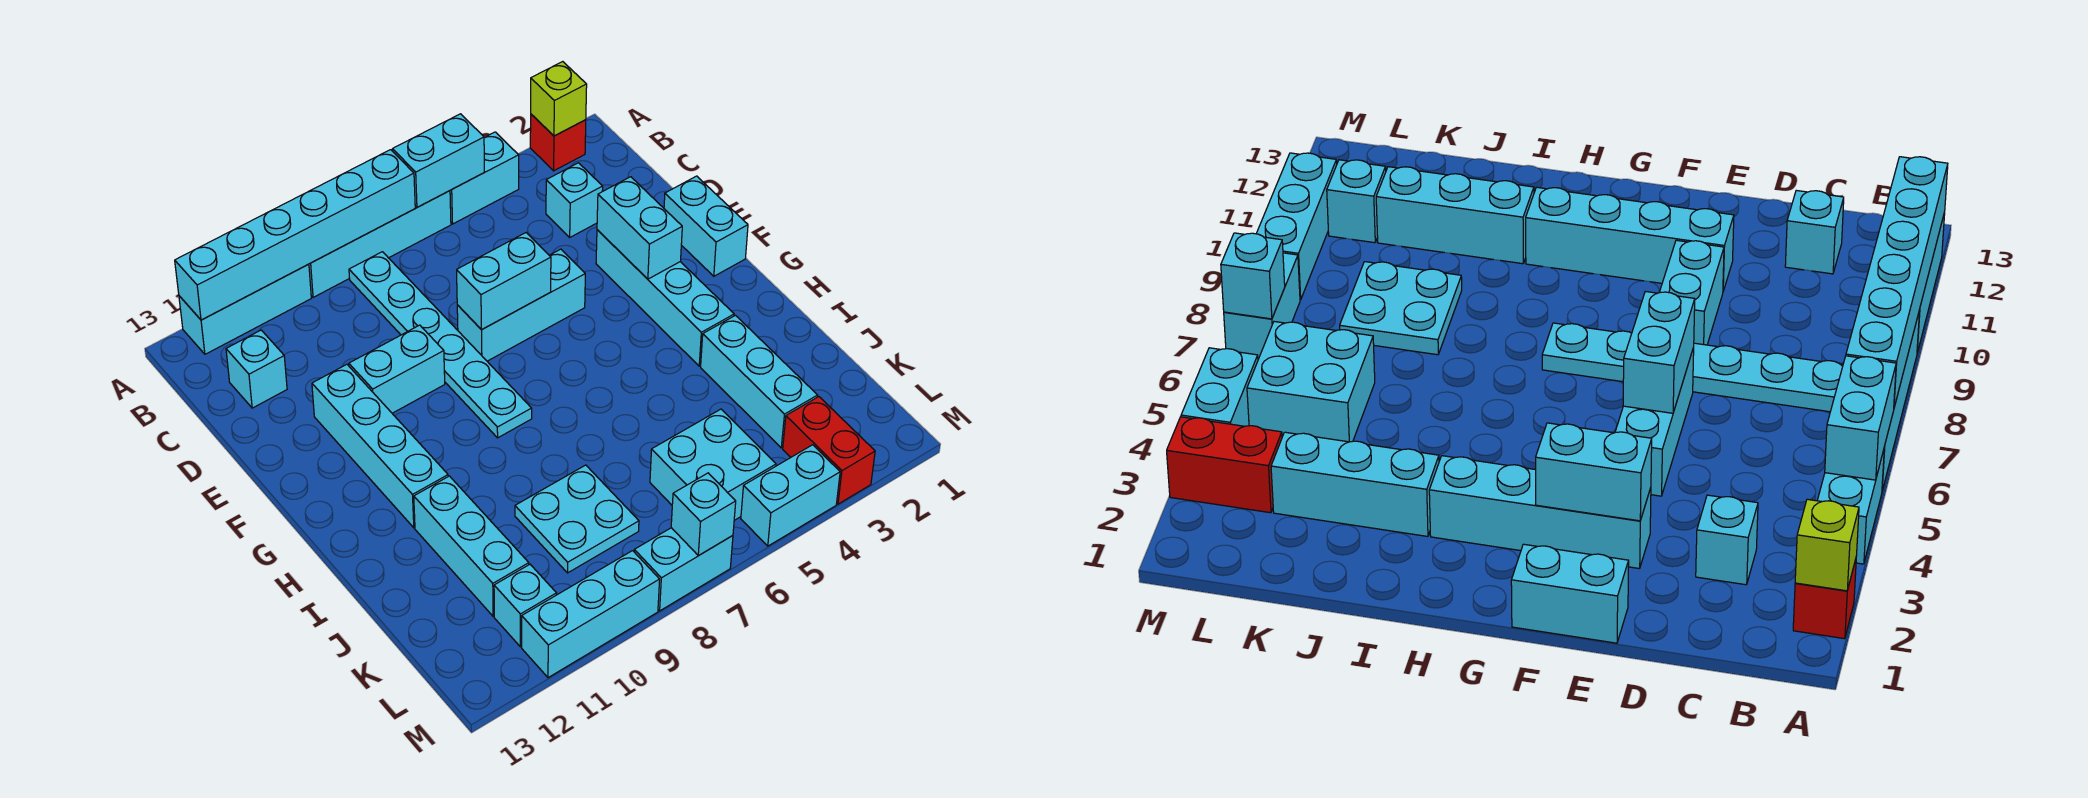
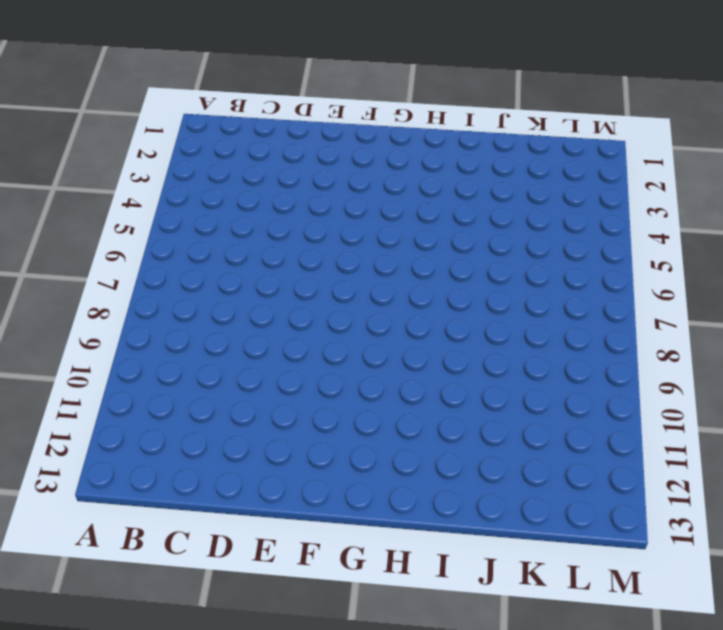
none -> red 1x1 brick [530,114,586,171]
none -> cyan 1x2 brick [450,132,519,224]
none -> cyan 1x4 brick [309,191,451,297]

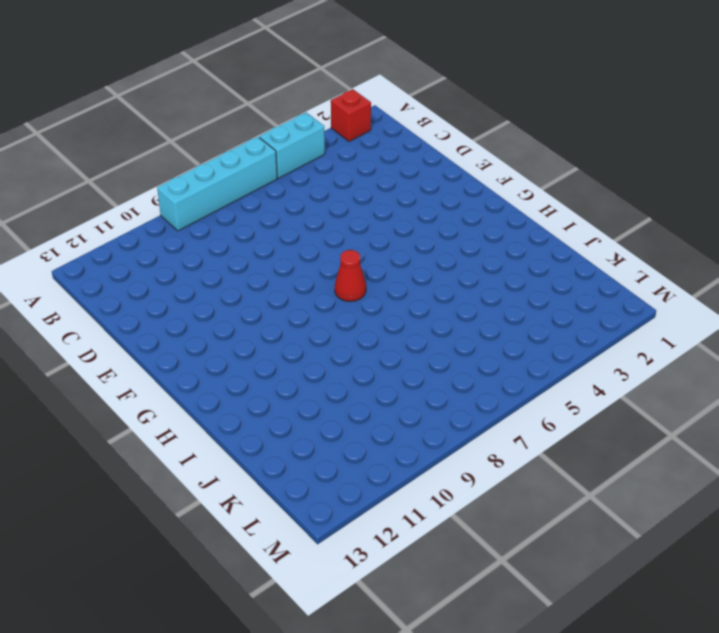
red 1x1 cone [335,250,366,302] -> none
none -> cyan 1x3 brick [179,264,311,354]
none -> cyan 1x6 plate [349,252,532,438]
none -> cyan 1x1 brick [546,163,603,237]

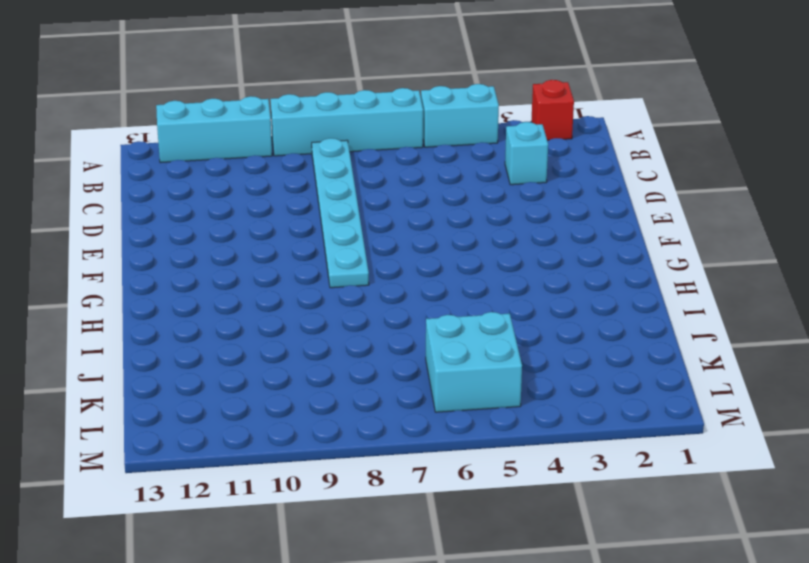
none -> cyan 1x1 brick [226,330,287,408]
none -> cyan 1x2 brick [664,176,748,276]
none -> cyan 1x4 brick [596,230,734,366]

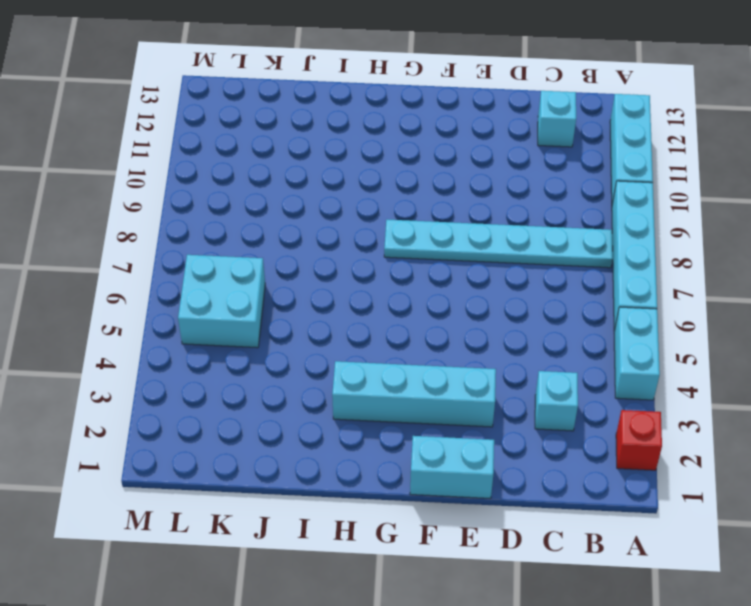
none -> cyan 1x3 brick [457,249,585,361]
none -> cyan 1x2 brick [349,325,445,413]
none -> cyan 1x4 brick [312,364,448,528]

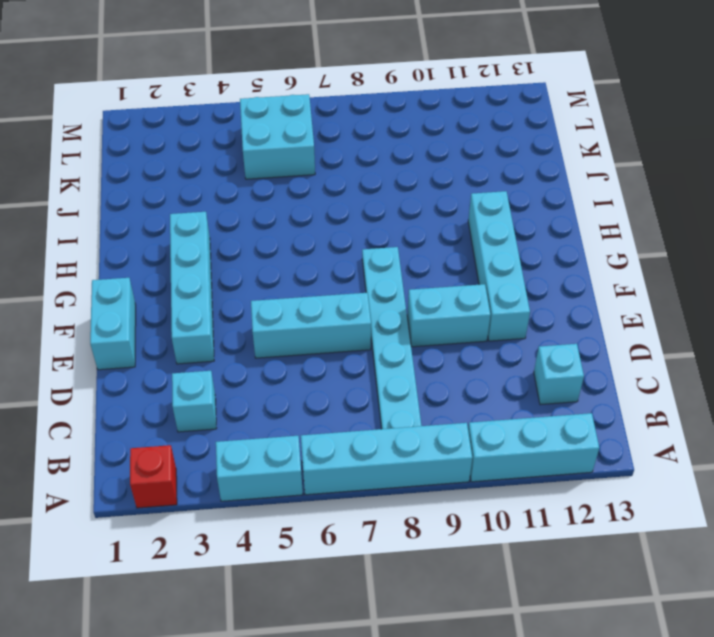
none -> cyan 1x3 brick [701,315,818,448]
none -> cyan 1x3 brick [414,476,529,616]
none -> cyan 2x2 plate [515,465,639,573]

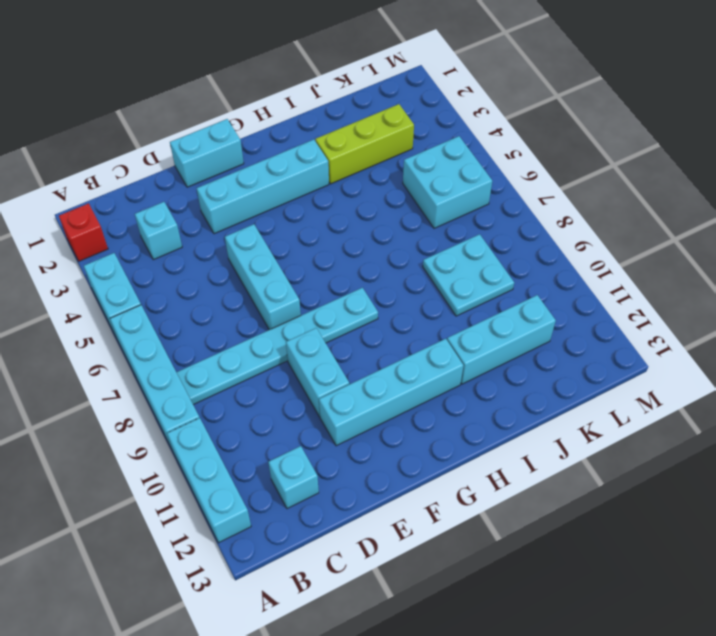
lime 1x3 brick [315,104,414,184] -> cyan 1x3 brick [701,315,818,448]
none -> red 1x2 brick [783,397,875,504]
none -> cyan 1x1 brick [494,564,557,647]
none -> cyan 1x2 brick [741,445,840,546]

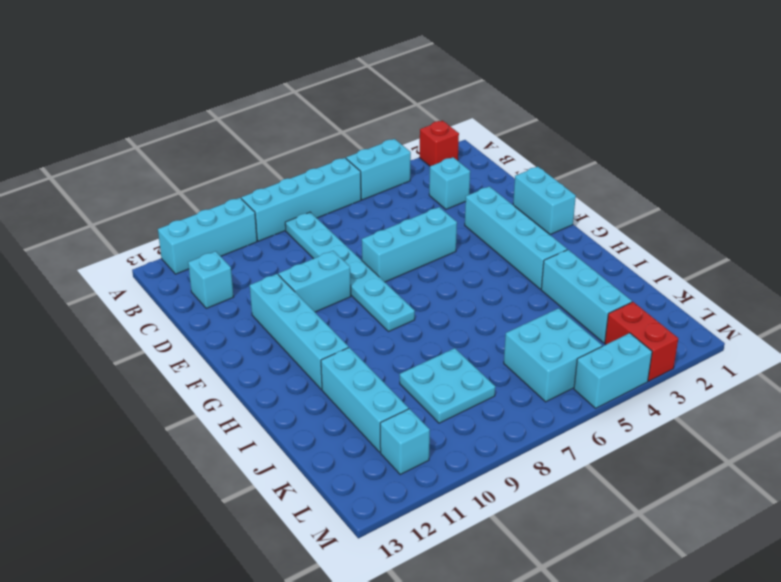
none -> cyan 1x2 brick [634,528,733,611]
none -> cyan 1x3 brick [522,551,660,678]
none -> lime 1x1 brick [531,62,587,136]

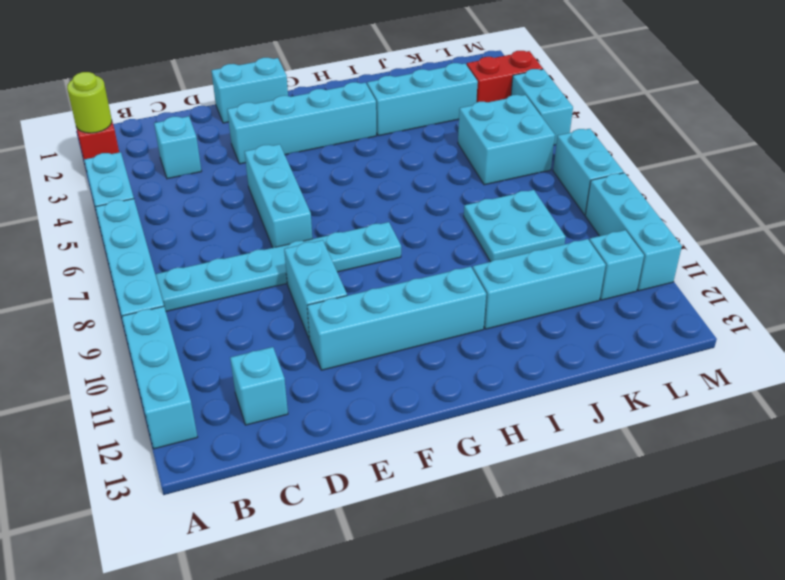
lime 1x1 round brick [67,72,112,133] -> lime 1x1 brick [531,62,587,136]
none -> cyan 1x2 brick [392,114,484,207]
none -> cyan 1x6 brick [175,150,415,320]
none -> cyan 1x2 brick [597,177,682,279]

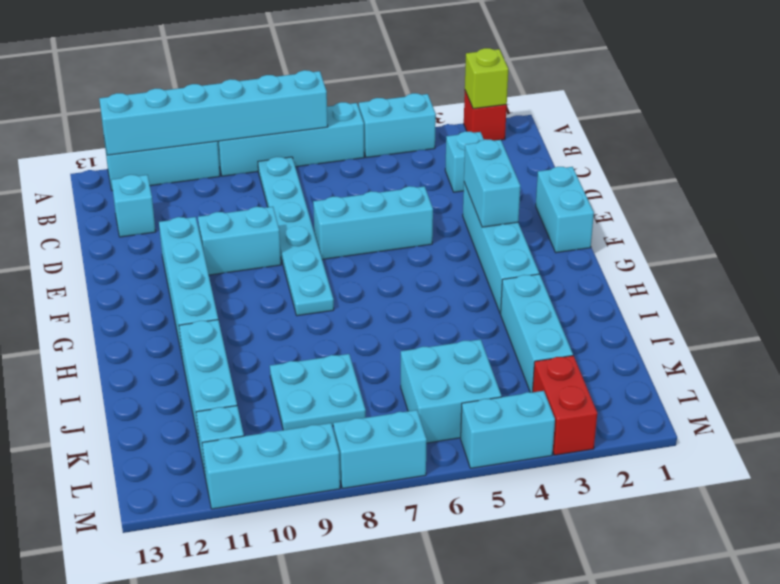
none -> cyan 1x2 brick [392,114,484,207]
none -> cyan 1x2 brick [457,233,551,330]
none -> cyan 1x1 brick [671,473,736,556]

